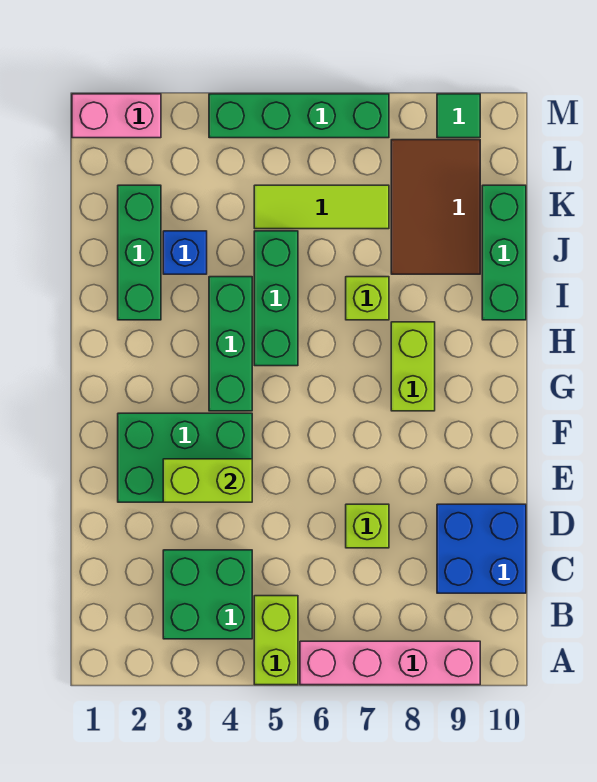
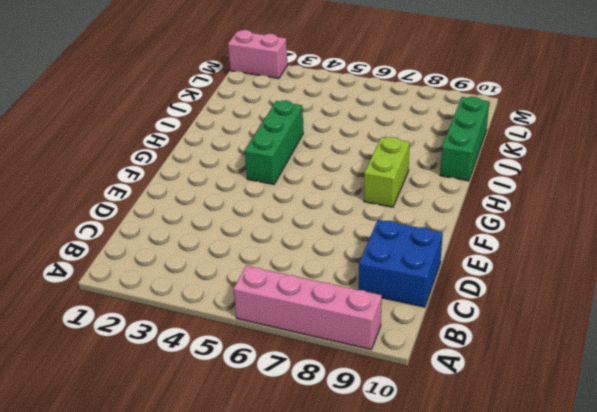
none -> lime 1x2 brick [254,596,298,685]
none -> green 2x2 brick [163,550,252,639]
none -> lime 1x1 brick [346,504,389,548]

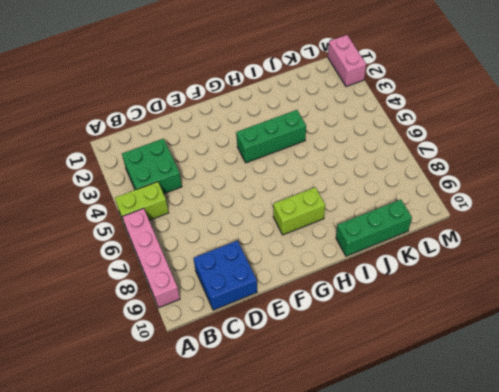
none -> lime 1x1 brick [346,504,389,548]
none -> green 2x3 brick [118,413,252,502]
none -> green 1x3 brick [254,231,298,366]

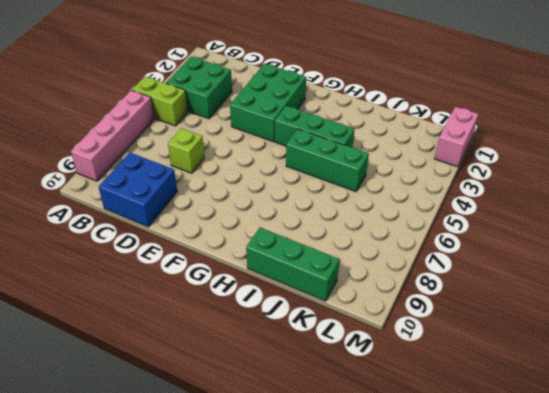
none -> lime 1x2 brick [391,322,435,411]
none -> green 1x3 brick [118,185,161,320]
none -> lime 1x1 brick [346,277,389,320]

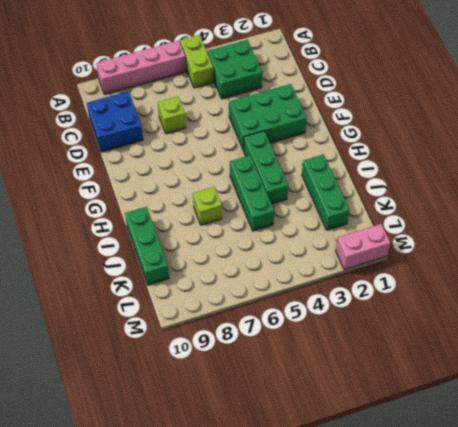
none -> lime 1x2 brick [391,322,435,411]
none -> blue 1x1 brick [163,231,207,274]
none -> brown 2x3 tile [391,140,480,274]

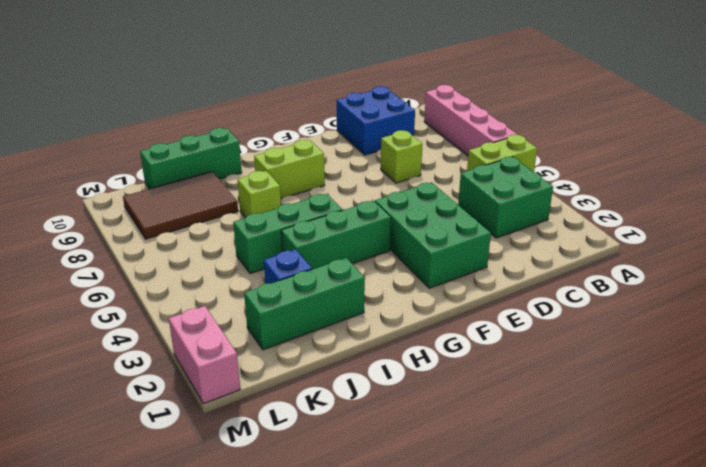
none -> lime 1x3 tile [254,185,389,229]
none -> green 1x4 brick [209,94,389,138]
none -> green 1x1 tile [437,94,480,138]

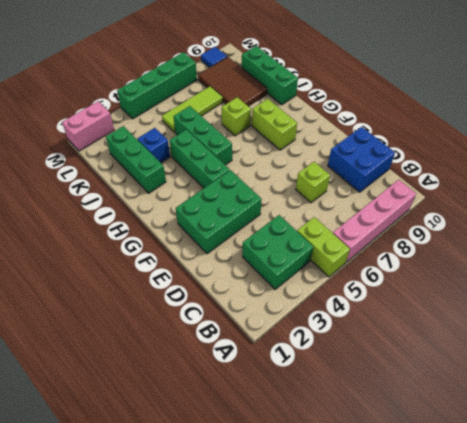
blue 1x1 tile [201,47,227,68] -> green 1x1 tile [437,94,480,138]
none -> lime 1x2 brick [163,459,252,502]

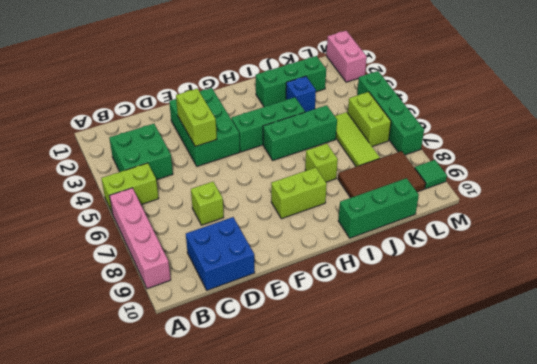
lime 1x2 brick [348,92,391,146] -> none

